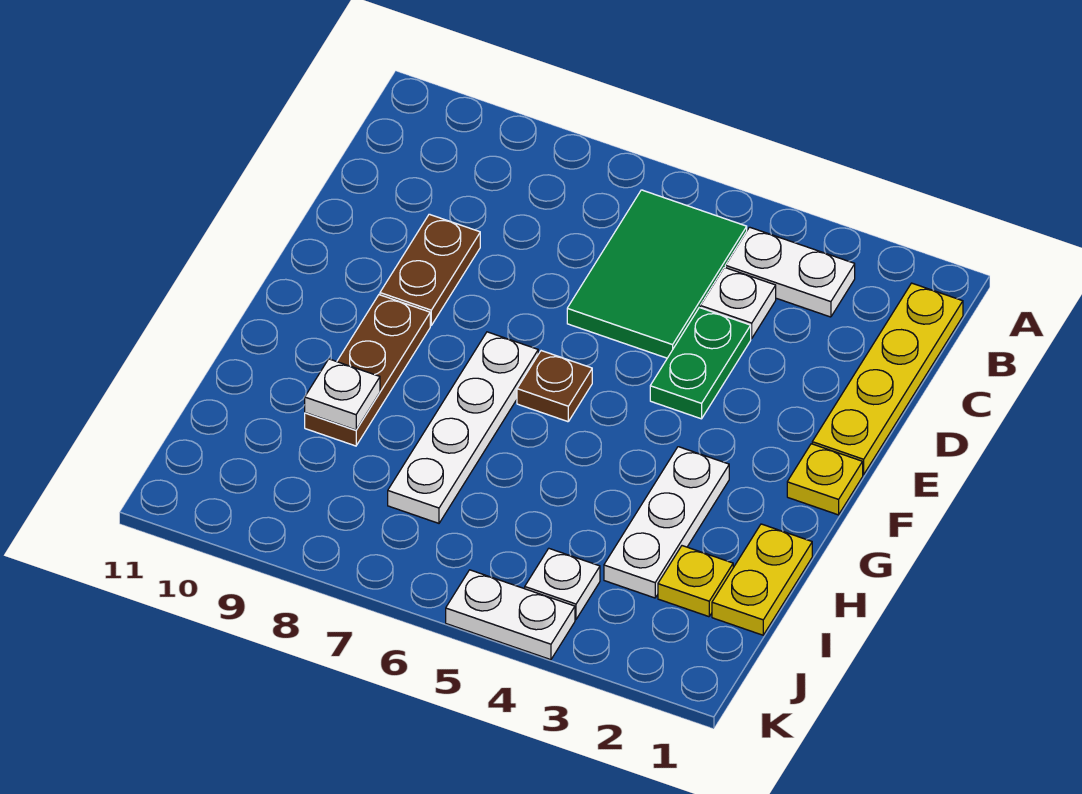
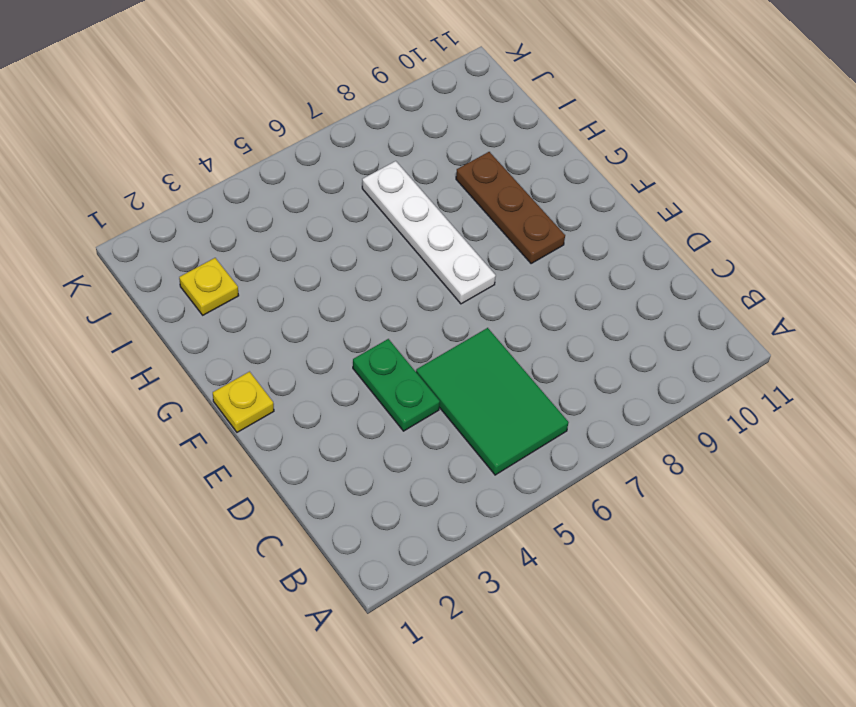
none -> yellow 1x4 plate [812,283,963,475]
none -> white 1x2 plate [725,227,855,317]
none -> white 1x1 plate [700,267,776,338]

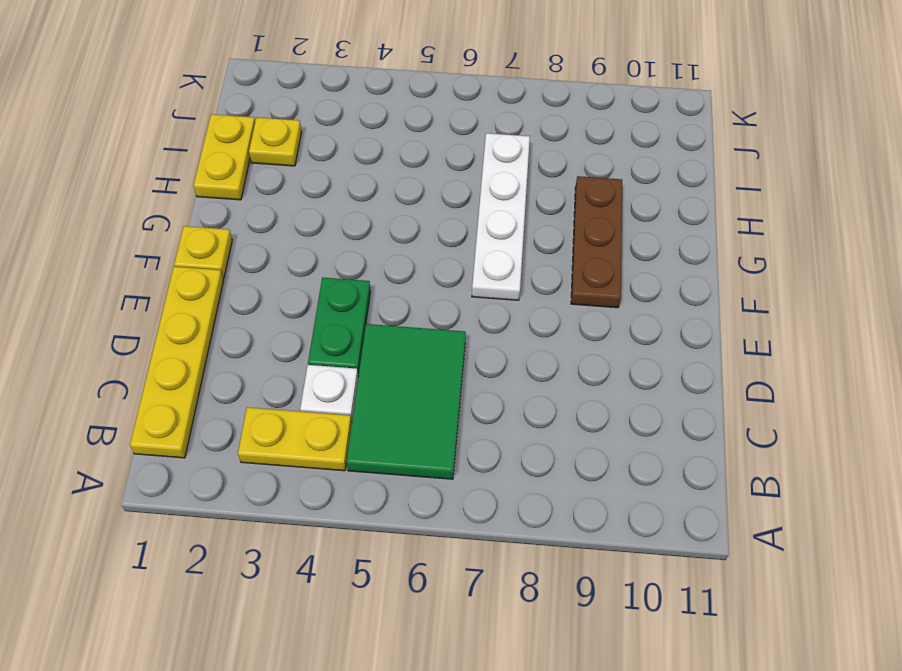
yellow 1x2 plate [238,407,352,471] -> white 1x2 plate [725,227,855,317]
none -> brown 1x2 plate [380,214,480,325]
none -> brown 1x1 plate [517,351,592,422]
none -> white 1x3 plate [604,447,729,598]

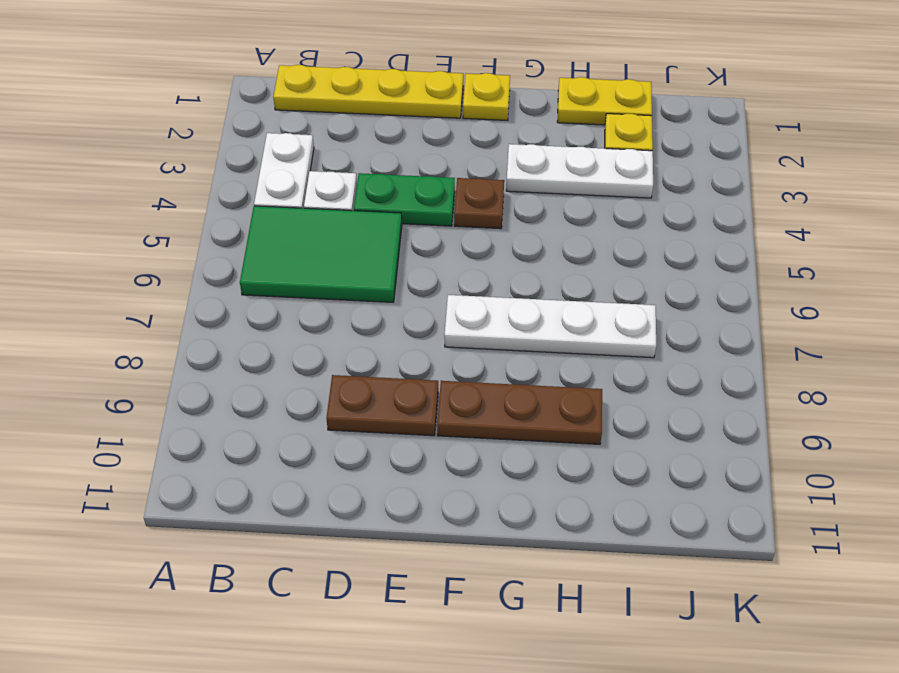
brown 1x1 plate [454,178,504,229] -> brown 1x1 plate moved to [517,351,592,422]
none -> white 1x1 plate [525,549,600,619]
none -> white 1x2 plate [446,570,575,660]
none -> white 1x1 plate [305,359,380,430]

